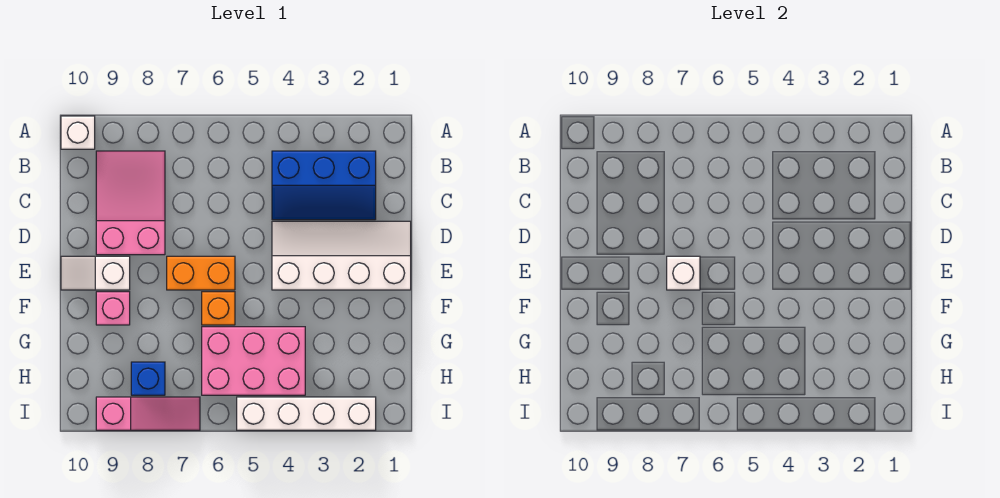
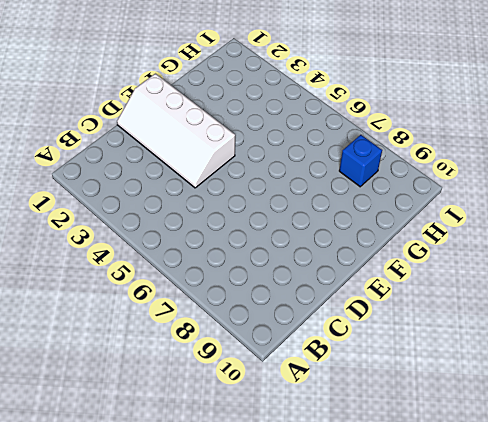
none -> white 1x1 brick [61,116,95,149]
none -> blue 2x3 slope [272,151,376,220]
none -> pink 2x3 slope [96,151,165,255]

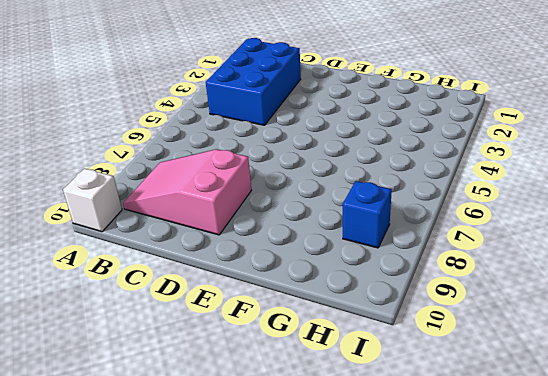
blue 2x3 brick [206,38,301,125] -> blue 2x3 slope [272,151,376,220]
none -> white 2x4 slope [272,221,411,290]
none -> orange 1x2 brick [167,256,235,290]
none -> white 1x2 slope [61,256,130,290]

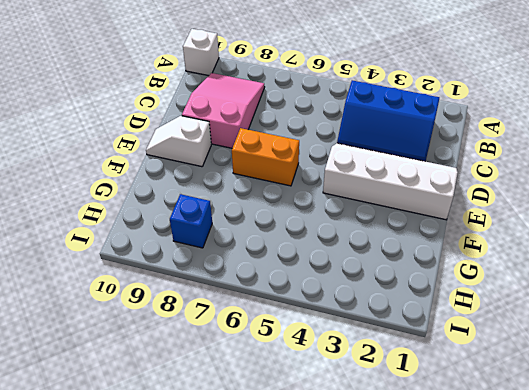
none -> orange 1x1 brick [202,292,235,325]
none -> pink 1x1 brick [96,292,130,325]
none -> pink 2x3 brick [202,327,305,395]

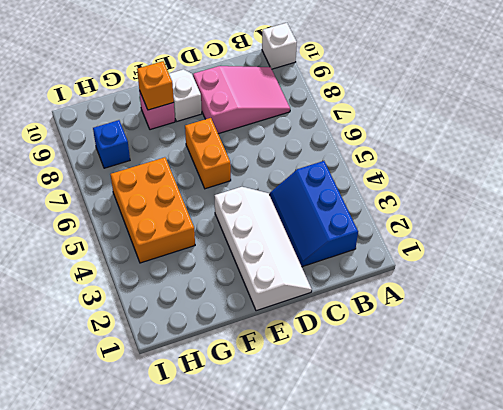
orange 1x1 brick [137,61,174,110] -> orange 1x1 brick moved to [202,292,235,325]
orange 2x3 brick [110,157,195,263] -> pink 2x3 brick [202,327,305,395]
none -> white 1x4 brick [237,397,376,430]
none -> pink 1x3 slope [96,397,200,430]
none -> white 1x1 brick [667,256,700,290]

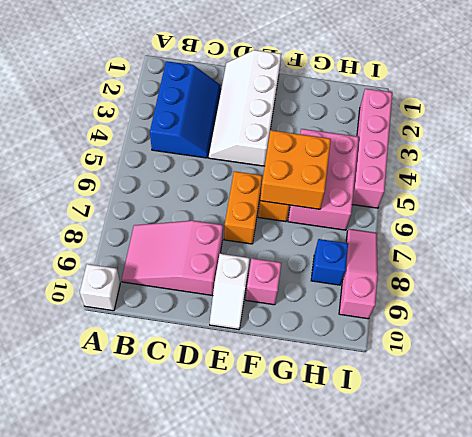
orange 2x2 brick [260,130,331,209] -> none
pink 1x4 brick [352,89,392,208] -> white 1x4 brick [237,397,376,430]
none -> white 1x1 brick [667,256,700,290]

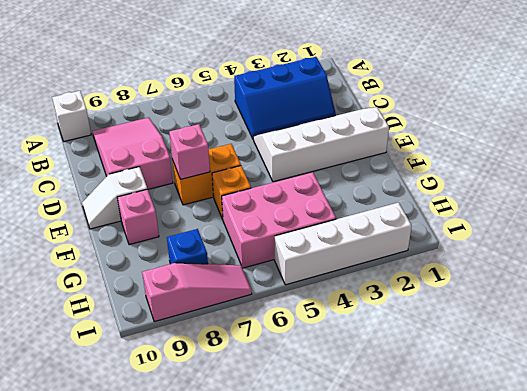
pink 1x1 brick [169,124,210,179] -> white 1x1 brick [667,256,700,290]

